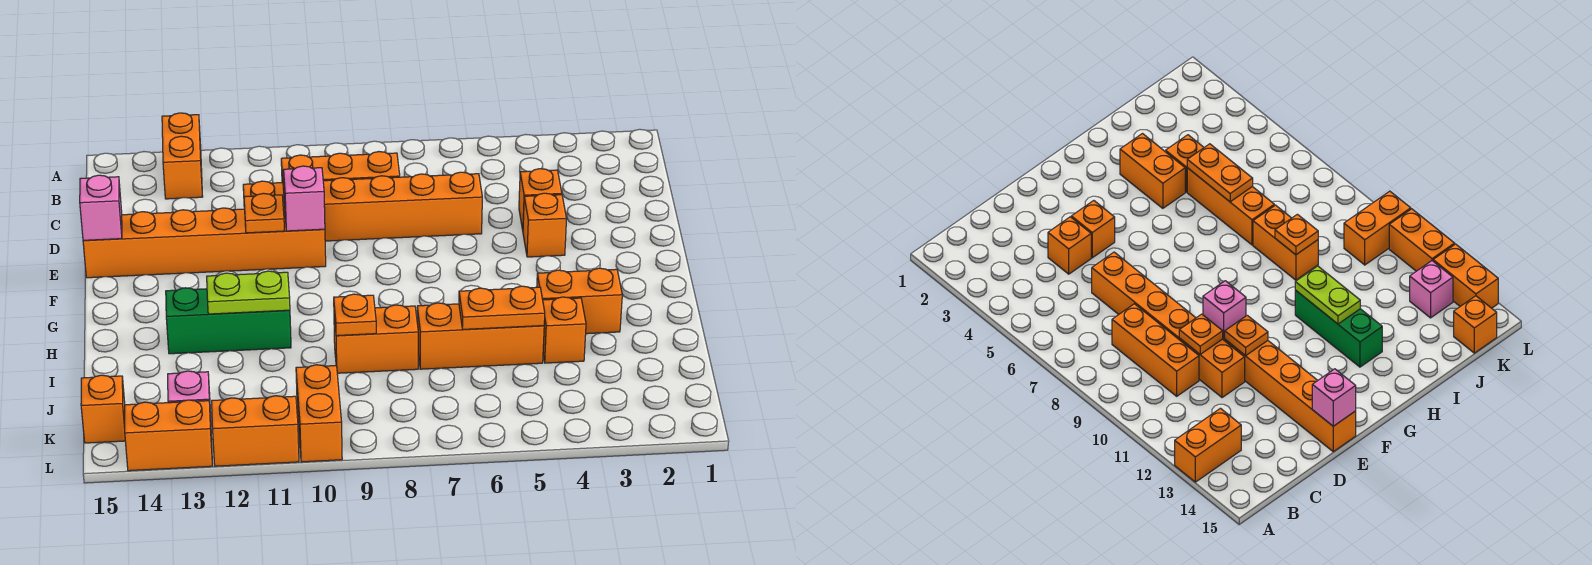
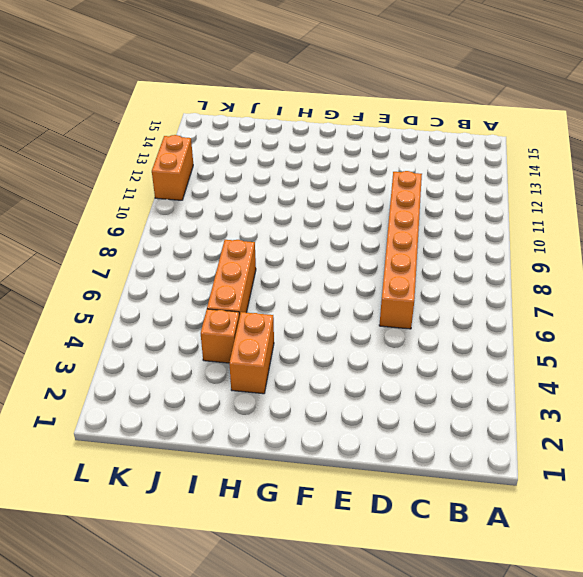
none -> orange 1x2 brick [162,113,203,199]
none -> orange 1x3 brick [281,152,400,183]
none -> orange 1x1 brick [519,169,562,230]

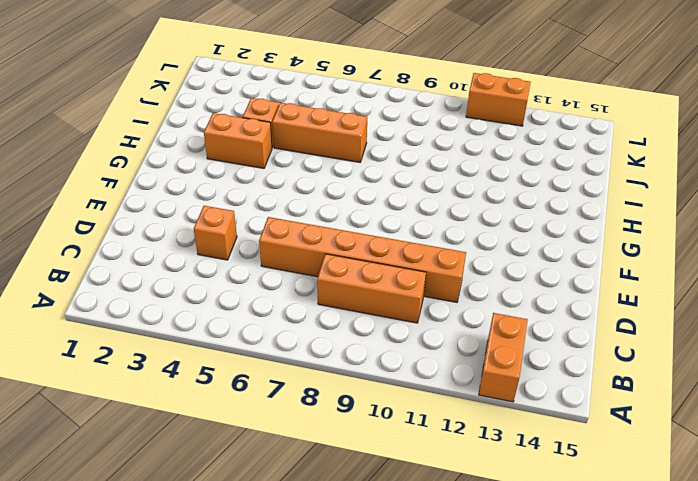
none -> orange 1x1 brick [523,193,567,257]
none -> orange 1x6 brick [83,207,326,278]
none -> green 1x3 brick [166,288,291,354]

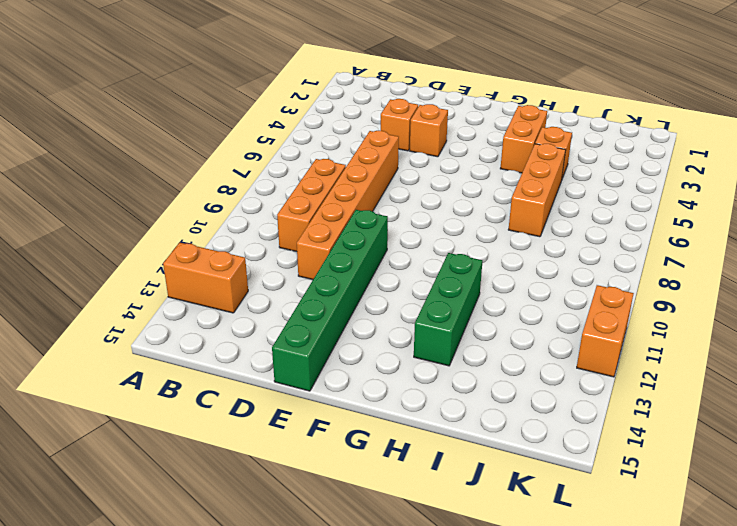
green 1x6 brick [272,210,388,391] -> orange 1x6 brick [83,207,326,278]
none -> orange 1x2 brick [334,305,418,373]
none -> orange 1x2 brick [296,365,342,462]
none -> pink 1x1 brick [168,371,211,419]

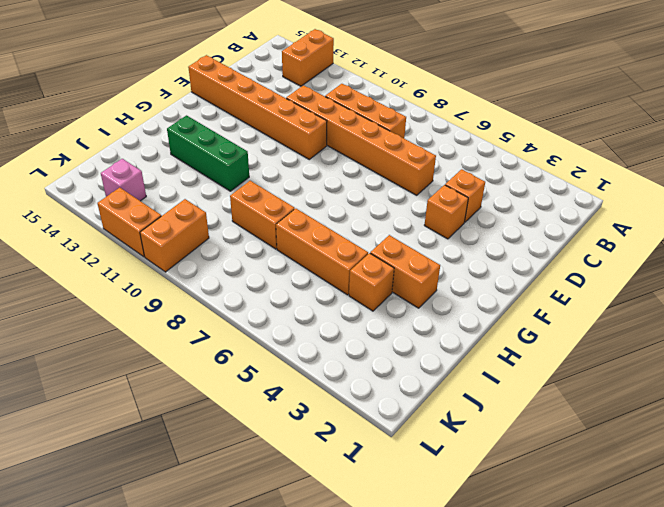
none -> orange 1x1 brick [81,375,125,443]
none -> orange 1x2 brick [125,400,212,471]
none -> orange 1x1 plate [1179,314,1223,354]

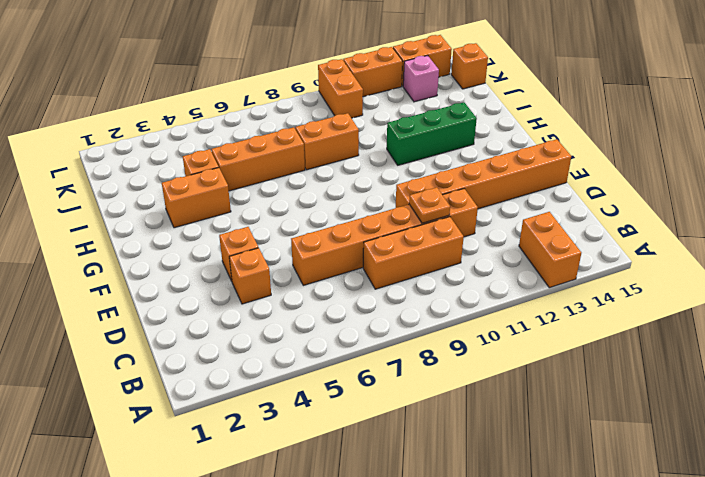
none -> pink 1x1 brick [284,166,325,231]
none -> orange 1x1 plate [244,193,284,233]
none -> pink 1x1 brick [80,175,122,240]

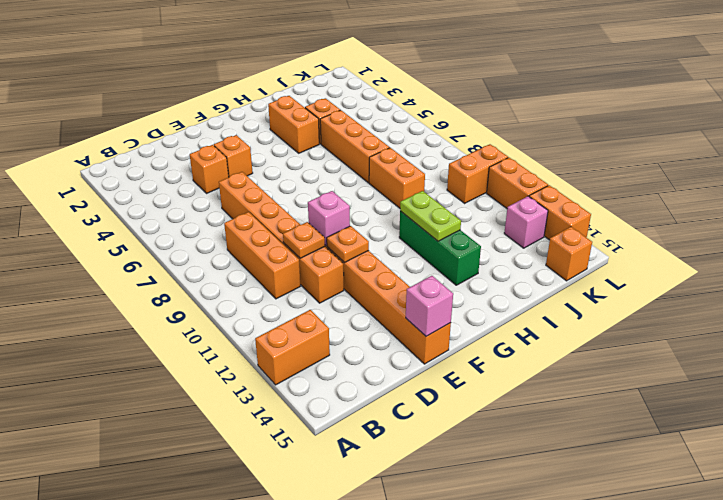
none -> orange 1x2 plate [459,286,545,329]
none -> orange 1x1 plate [334,294,376,336]

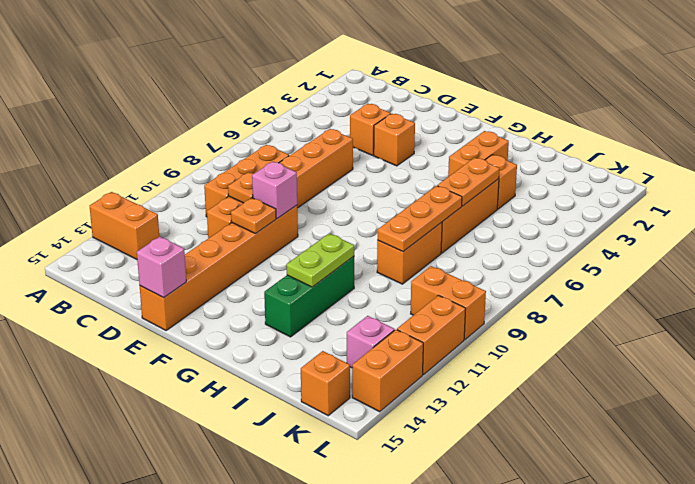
orange 1x3 plate [377,186,462,252] -> orange 1x1 plate [334,294,376,336]

